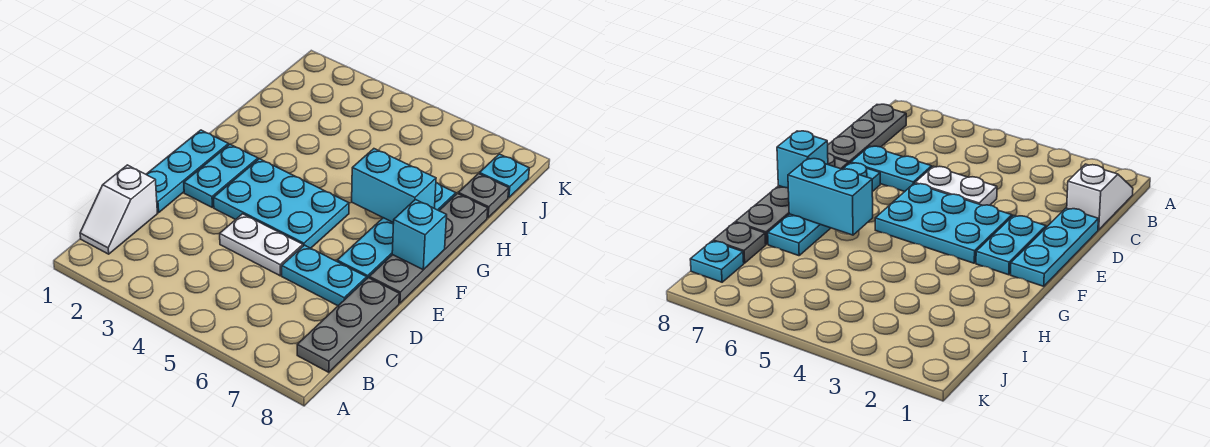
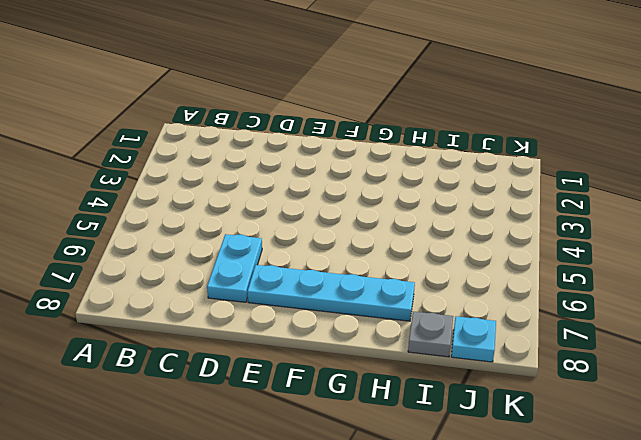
none -> white 1x2 slope [80,165,158,254]
none -> grey 1x3 plate [297,278,399,372]
none -> cyan 1x3 plate [146,130,228,213]

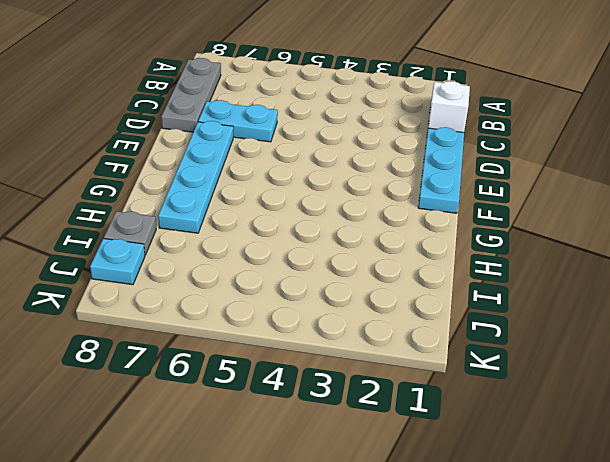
none -> white 1x2 plate [220,214,303,276]
none -> cyan 1x2 plate [184,144,258,207]
none -> cyan 2x3 plate [214,159,349,248]

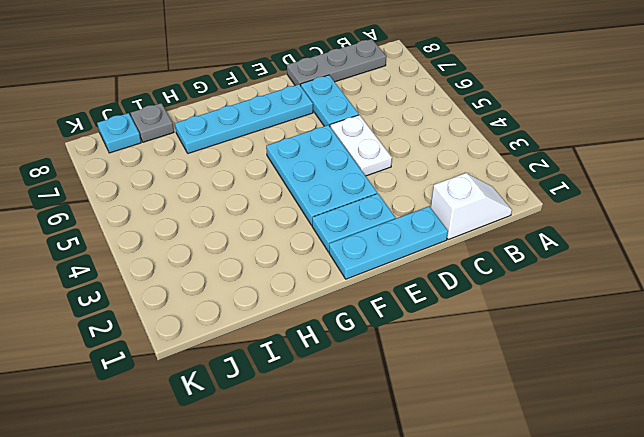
none -> grey 1x4 plate [369,194,488,303]
none -> cyan 1x1 brick [392,200,447,270]
none -> cyan 1x2 brick [352,149,436,223]

